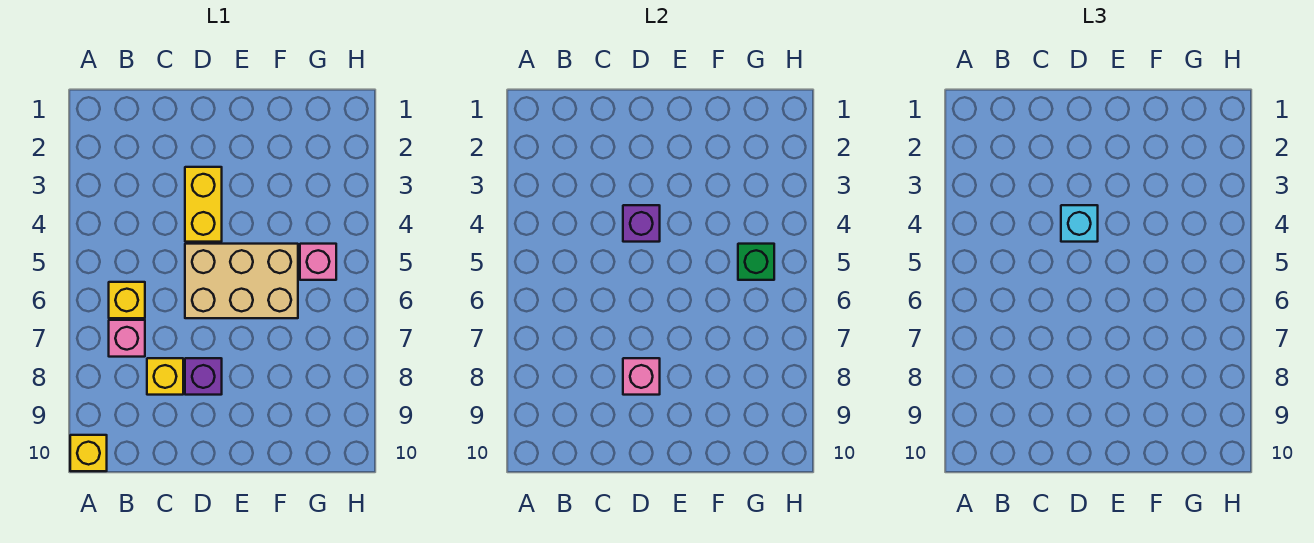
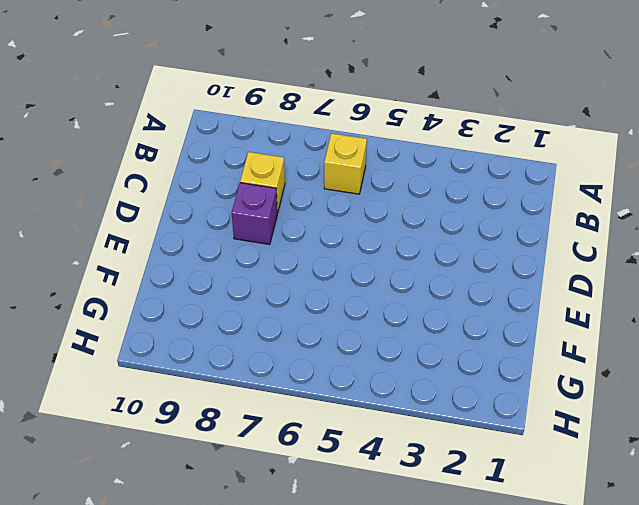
none -> yellow 1x1 brick [70,435,107,471]
none -> pink 1x1 brick [109,320,145,357]
none -> yellow 1x2 brick [185,167,222,242]

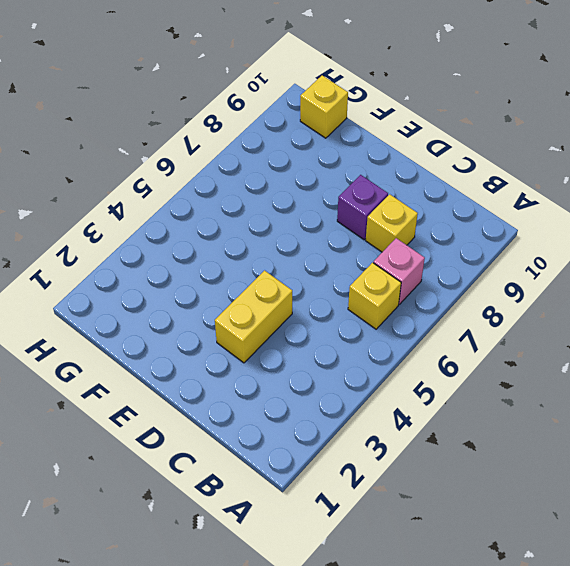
yellow 1x1 brick [300,75,348,138] -> yellow 1x1 brick moved to [70,435,107,471]
none -> tan 2x3 brick [185,244,298,318]
none -> pink 1x1 brick [300,244,336,280]
none -> purple 1x1 brick [623,205,660,242]

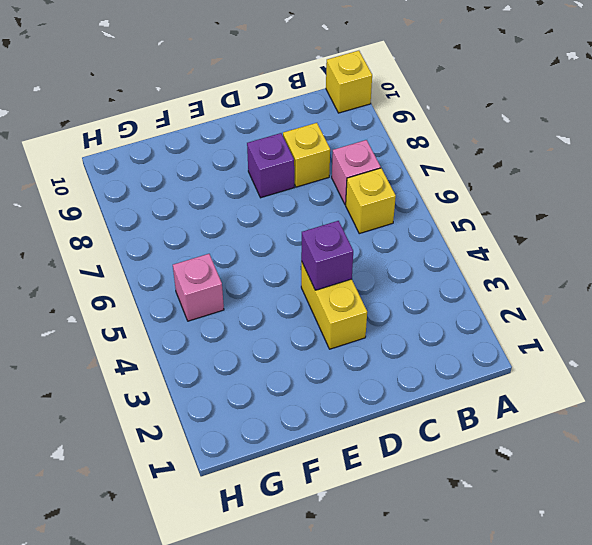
none -> tan 2x3 brick [185,244,298,318]
none -> pink 1x1 brick [623,358,660,395]
none -> green 1x1 brick [738,244,774,280]

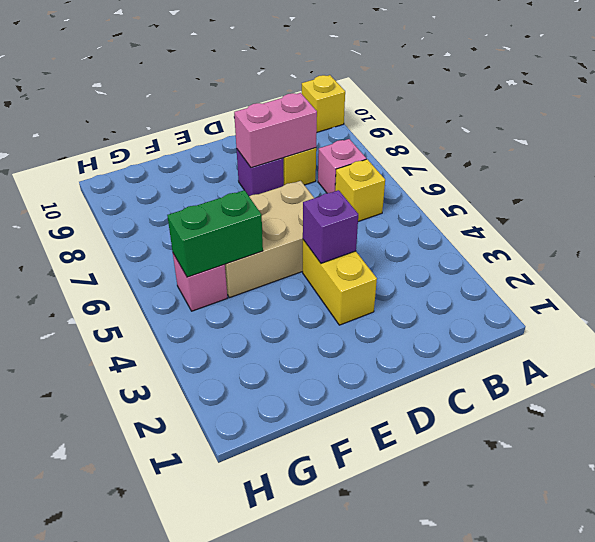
pink 1x2 brick [234,93,317,168] -> pink 1x1 brick [623,358,660,395]
green 1x2 brick [167,190,263,277] -> green 1x1 brick [738,244,774,280]
none -> cyan 1x1 brick [1061,205,1098,242]

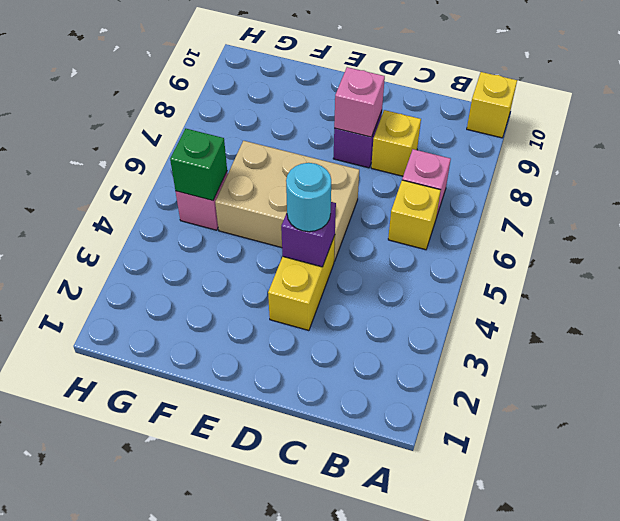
cyan 1x1 round brick [286,163,331,232] -> cyan 1x1 brick [1061,205,1098,242]

